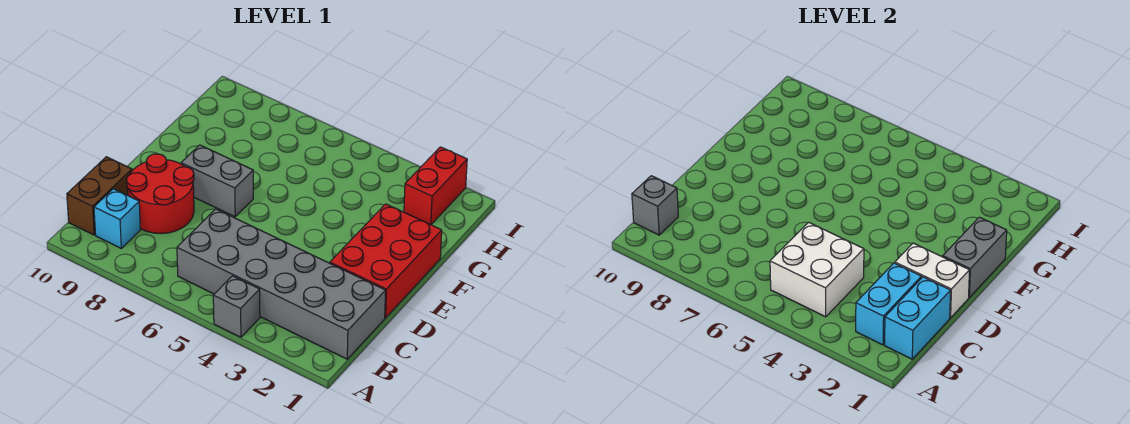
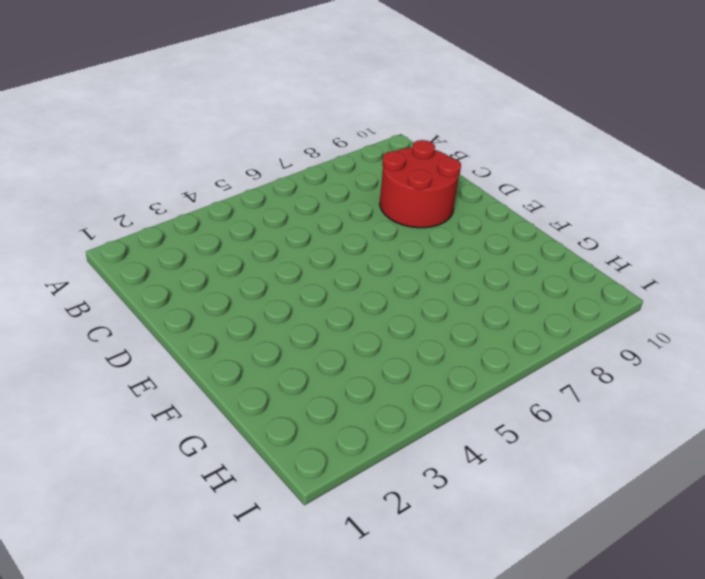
none -> grey 1x1 brick [213,276,260,337]
none -> grey 2x6 brick [177,209,386,359]
none -> cyan 1x1 brick [94,189,140,248]

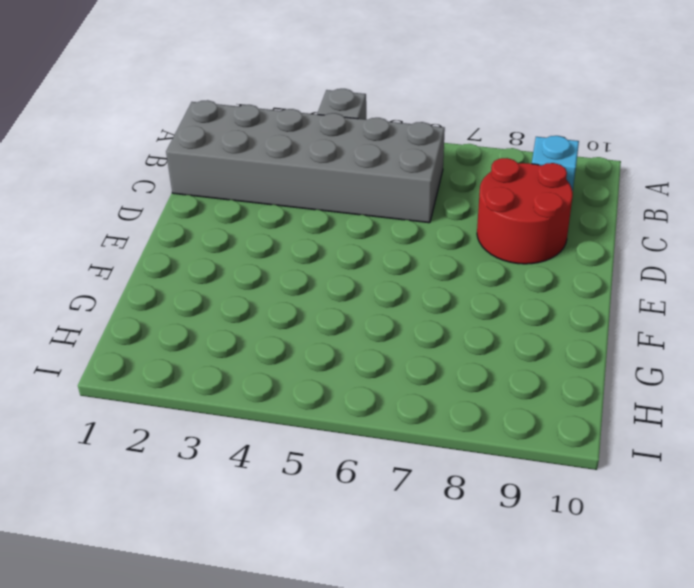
none -> brown 1x2 brick [67,157,132,235]
none -> red 2x3 brick [330,204,442,318]
none -> grey 1x2 brick [181,145,253,217]

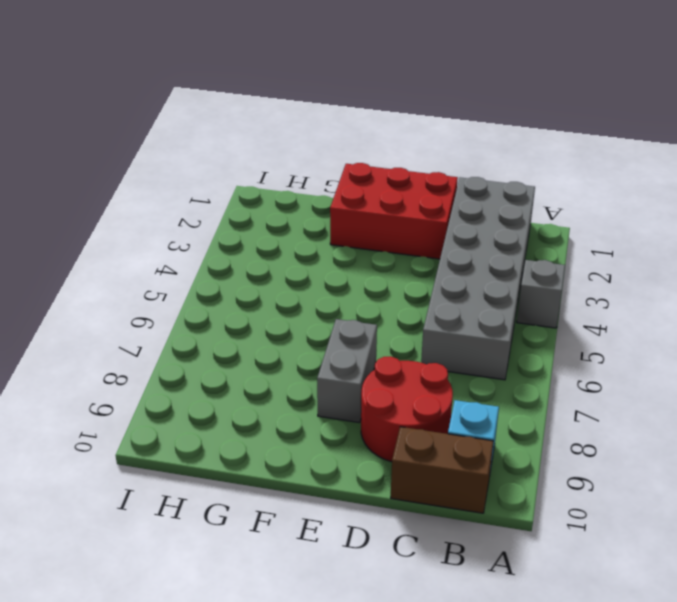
none -> red 1x2 brick [404,147,467,225]
none -> cyan 1x2 brick [885,277,951,359]
none -> cyan 1x2 brick [856,263,921,345]

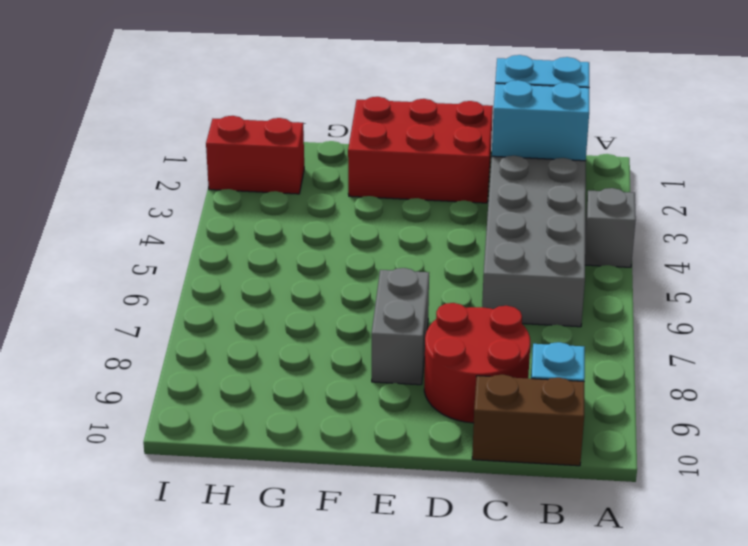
none -> white 2x2 brick [770,222,864,317]
none -> grey 1x1 brick [632,176,678,235]
none -> white 1x2 brick [895,243,970,318]

